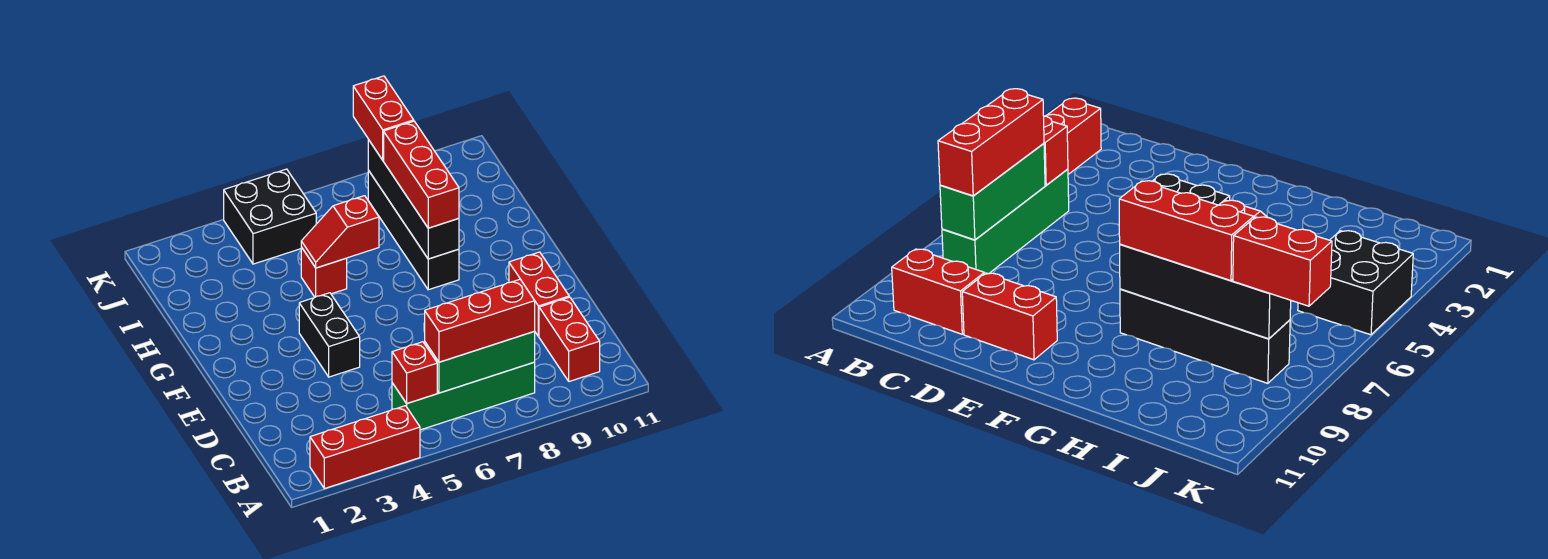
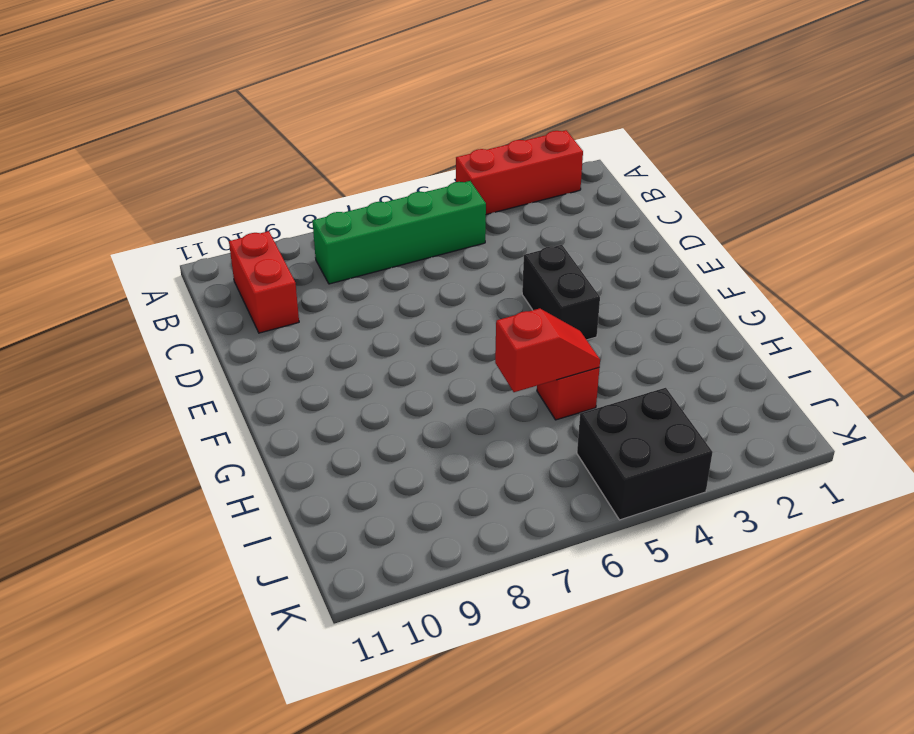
none -> red 1x2 brick [509,252,569,336]
none -> black 1x4 brick [368,170,459,290]
none -> red 1x1 brick [392,342,437,403]

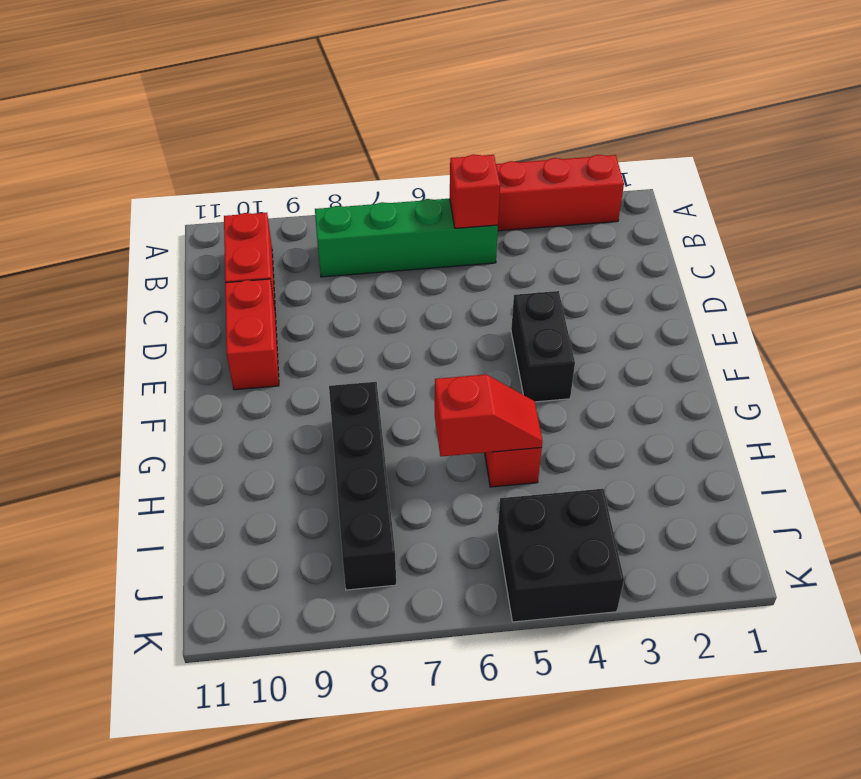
none -> green 1x3 brick [425,331,535,393]
none -> black 1x4 brick [368,140,459,259]
none -> red 1x3 brick [425,279,535,362]

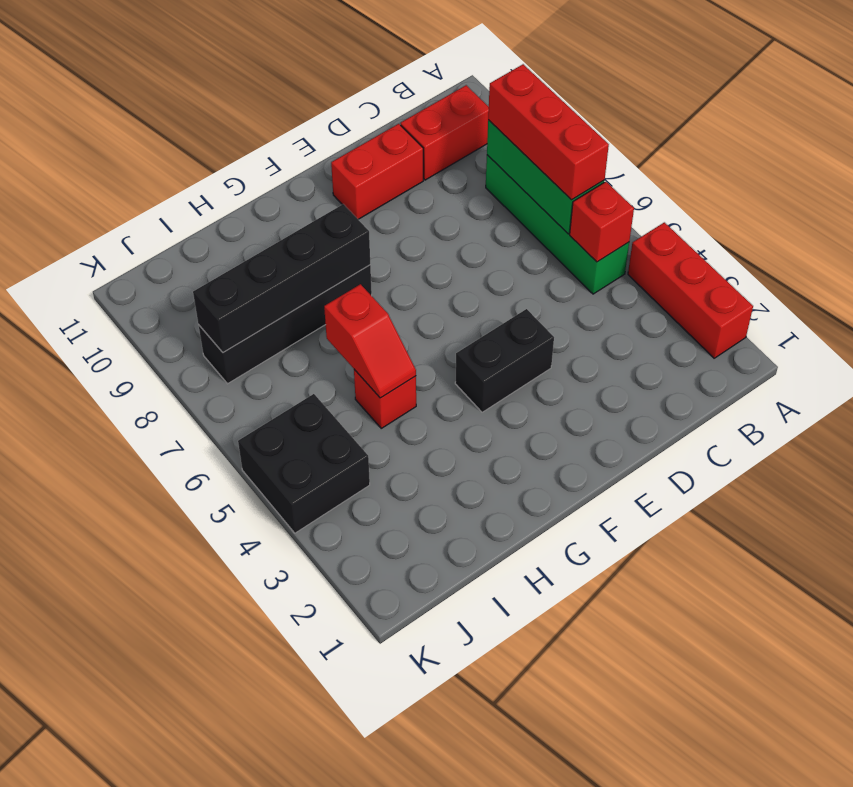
none -> red 1x3 brick [384,121,459,228]
none -> red 1x2 brick [353,76,414,160]

